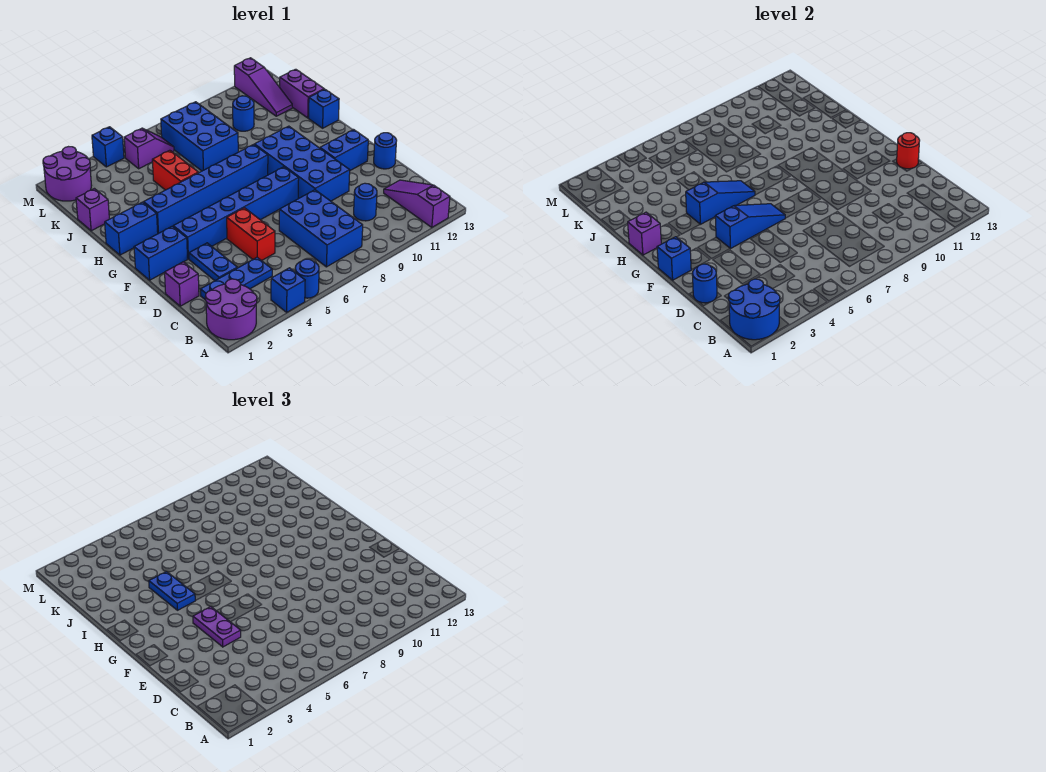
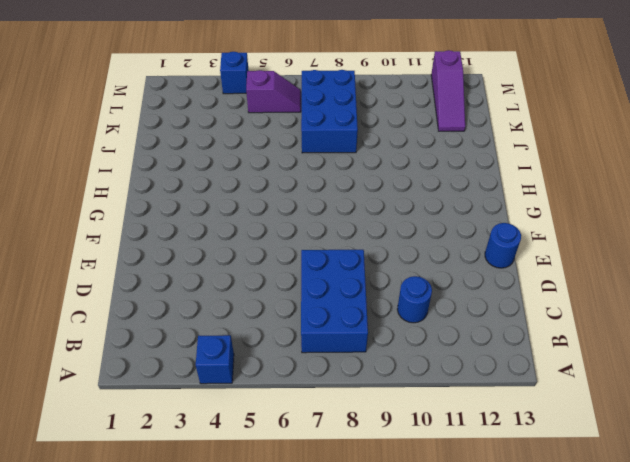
none -> purple 2x2 round brick [205,279,257,340]
none -> blue 1x1 round brick [295,259,319,298]
none -> purple 1x3 slope [384,180,450,227]
none -> blue 1x3 plate [200,257,272,300]

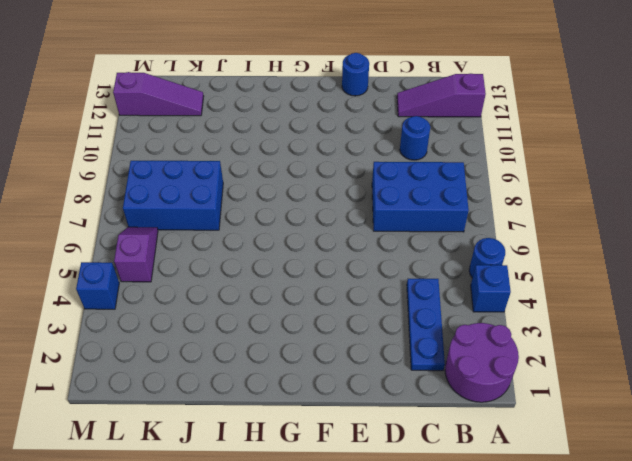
none -> purple 1x1 brick [165,262,199,306]
none -> blue 1x2 plate [189,243,237,281]
none -> red 1x2 brick [227,208,275,261]
none -> blue 2x4 brick [254,126,350,201]

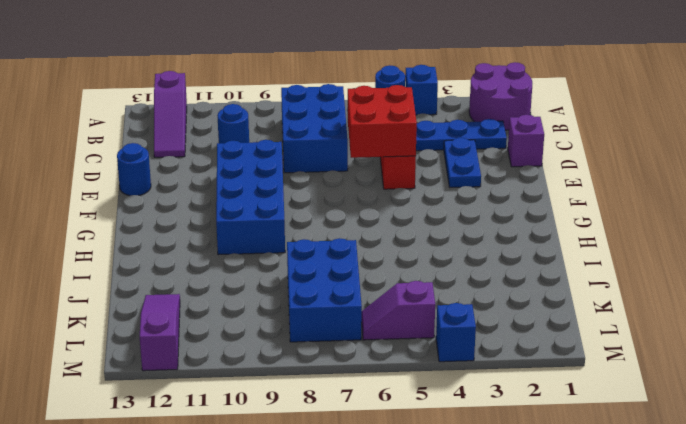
red 2x2 brick [348,85,417,158] -> none
none -> blue 1x2 brick [134,226,188,280]
none -> blue 1x6 brick [173,167,299,259]
none -> blue 1x2 brick [320,130,368,170]
none -> blue 1x2 brick [105,202,158,255]

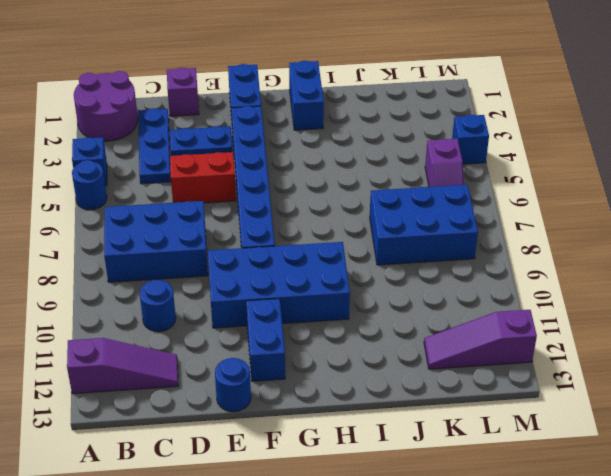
none -> blue 1x6 brick [144,145,268,233]
none -> red 1x2 brick [152,150,198,190]
none -> blue 1x1 brick [309,89,339,128]
none -> purple 1x1 brick [76,189,109,231]

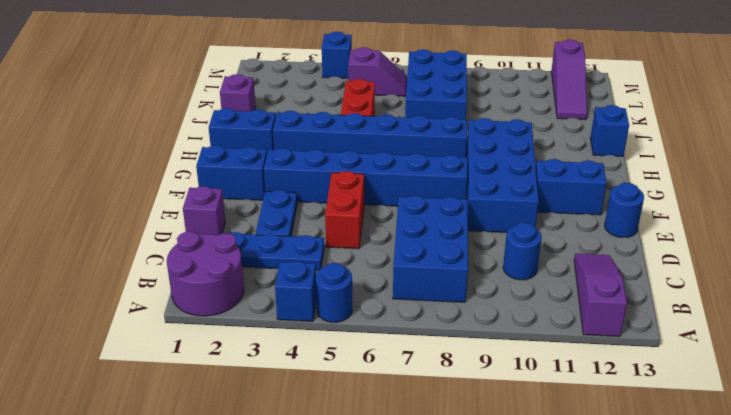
none -> purple 1x2 brick [280,69,324,118]
none -> blue 1x1 round brick [233,96,254,131]
none -> purple 2x2 round brick [43,147,91,201]
none -> blue 2x2 round brick [728,279,780,340]

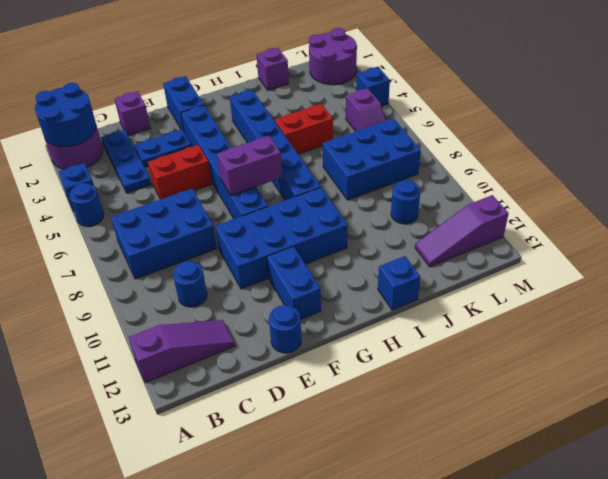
purple 1x2 brick [217,136,282,195] -> purple 1x2 brick moved to [280,69,324,118]
none -> blue 1x2 brick [105,202,158,255]
none -> blue 1x1 round brick [692,264,717,303]
none -> red 1x1 round brick [897,133,920,169]
none -> blue 1x1 brick [657,237,691,280]

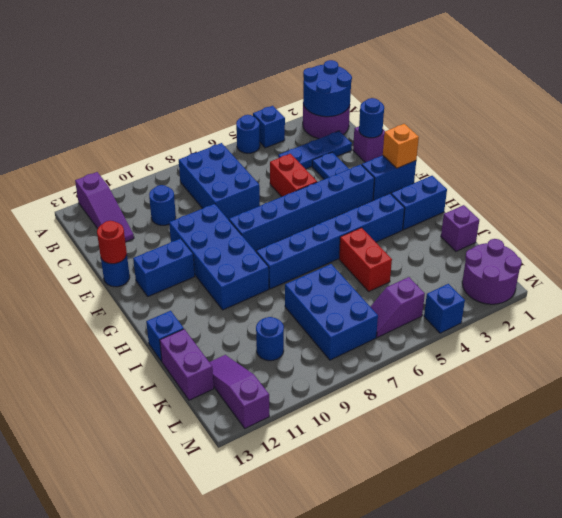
orange 1x1 brick [383,124,419,168] -> blue 1x1 brick [657,237,691,280]
none -> blue 1x3 slope [715,204,785,249]
none -> purple 1x1 brick [628,212,661,255]
none -> blue 1x3 slope [686,181,755,224]
none -> purple 1x2 plate [193,607,241,647]

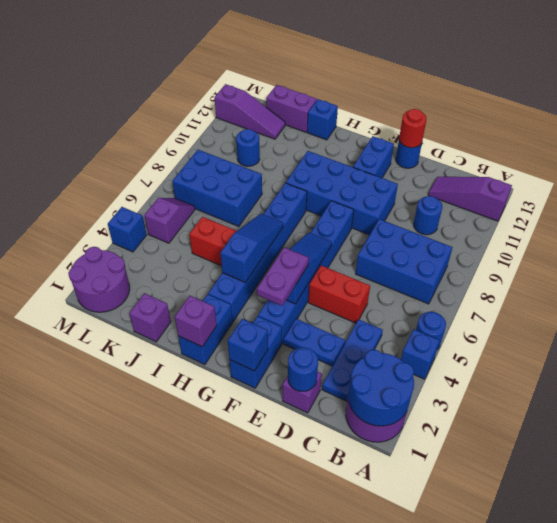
purple 1x2 plate [257,247,309,306] -> purple 1x2 plate turned to [193,607,241,647]
none -> blue 1x2 plate [149,572,196,610]

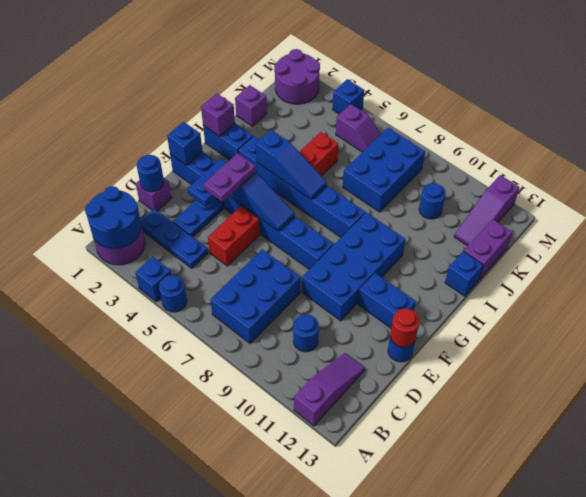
blue 1x2 plate [188,159,226,206] -> blue 1x2 plate moved to [149,572,196,610]

